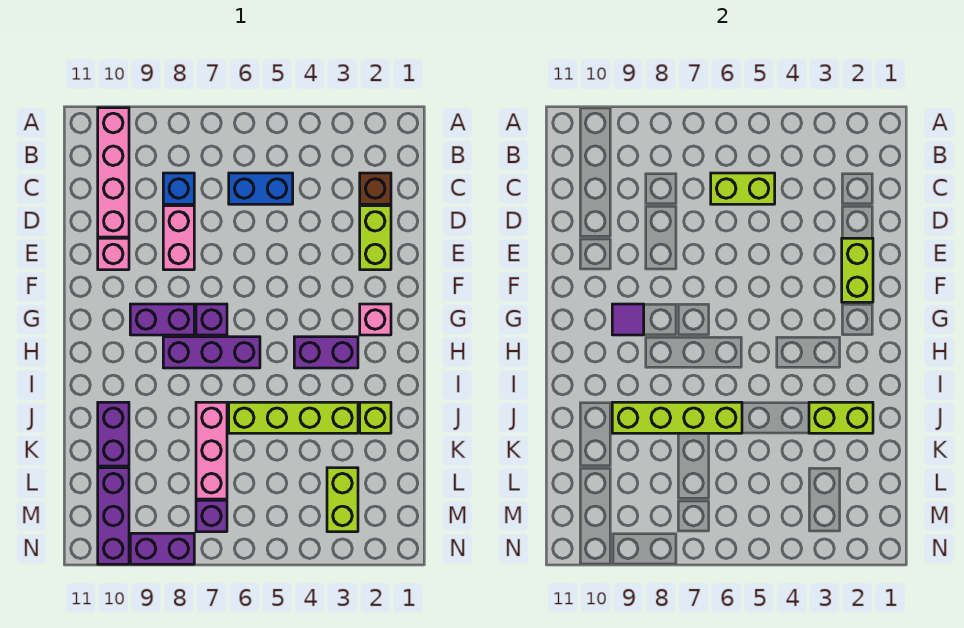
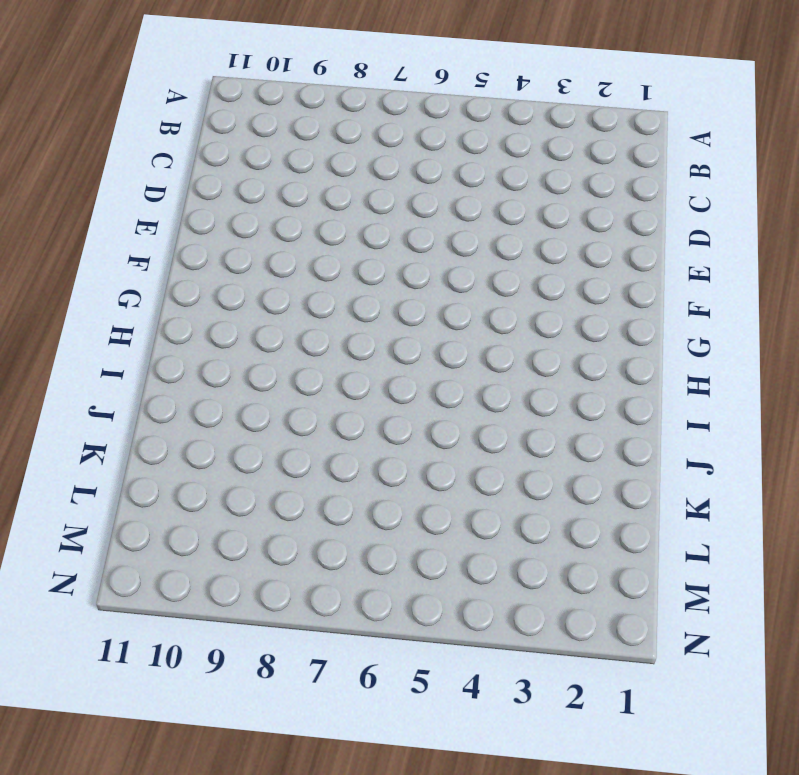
none -> pink 1x4 brick [98,108,129,237]
none -> brown 1x1 brick [360,173,391,204]
none -> blue 1x2 brick [229,173,293,204]

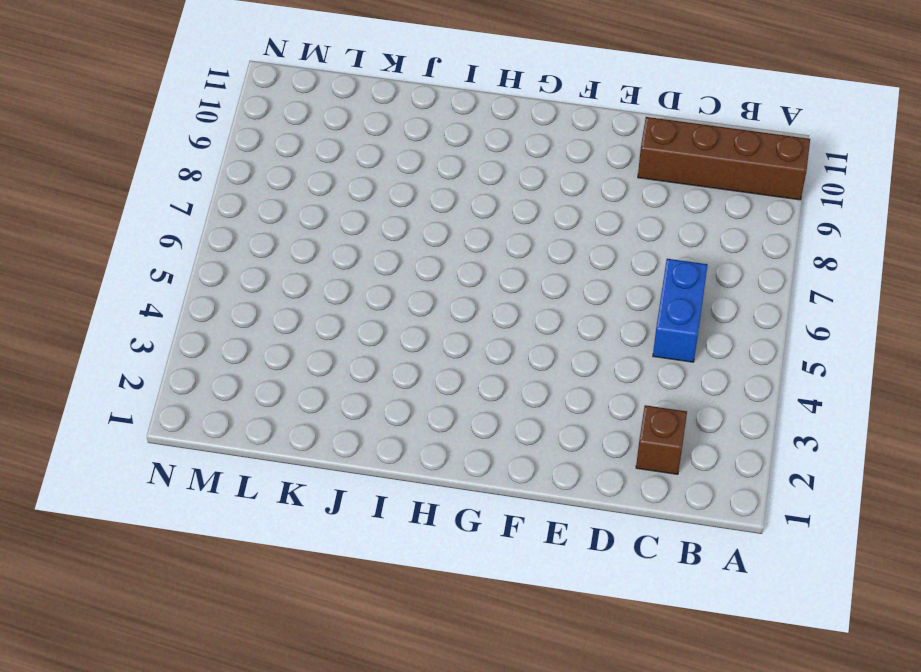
brown 1x4 brick [638,117,810,200] -> pink 1x4 brick [98,108,129,237]
none -> blue 1x1 brick [163,173,194,204]
none -> lime 1x2 brick [360,206,391,270]
none -> pink 1x2 brick [163,206,194,270]

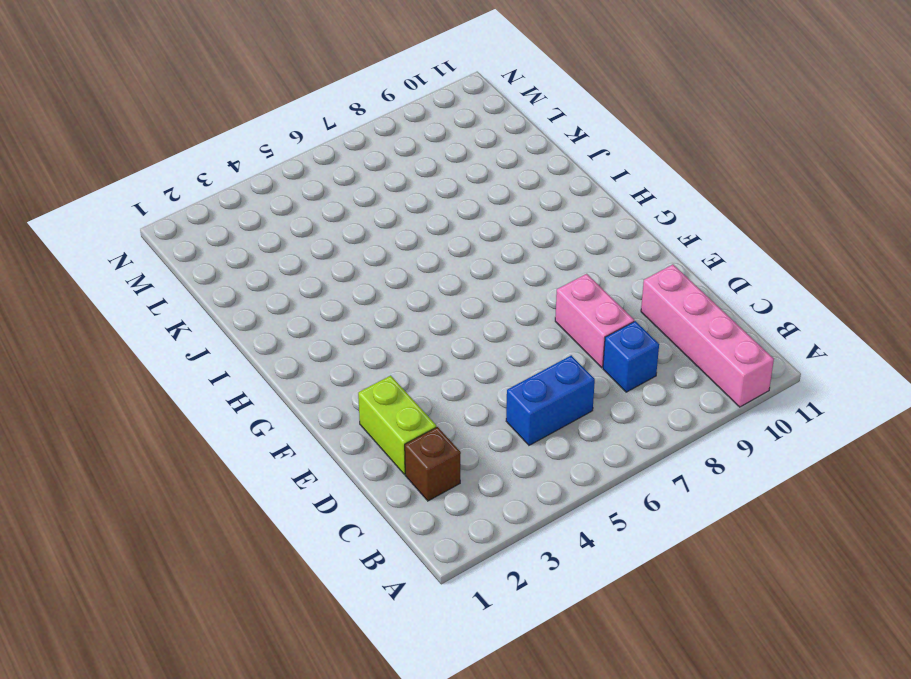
none -> pink 1x1 brick [98,238,129,270]
none -> pink 1x1 brick [360,304,391,335]
none -> purple 1x1 brick [196,304,227,335]

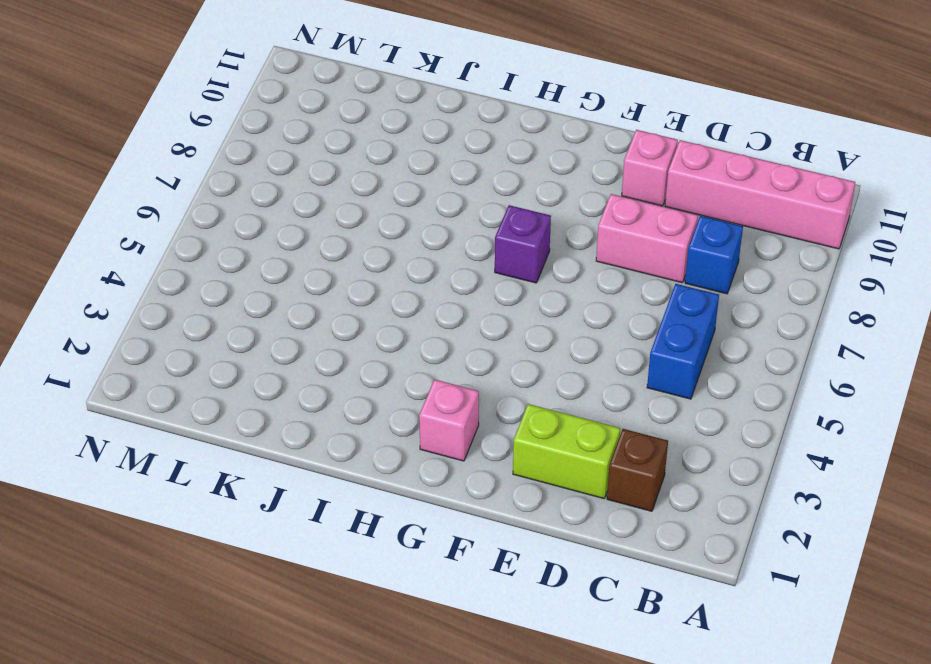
none -> purple 1x2 brick [130,304,194,335]
none -> purple 1x2 brick [294,337,358,368]
none -> purple 1x3 brick [163,337,260,368]

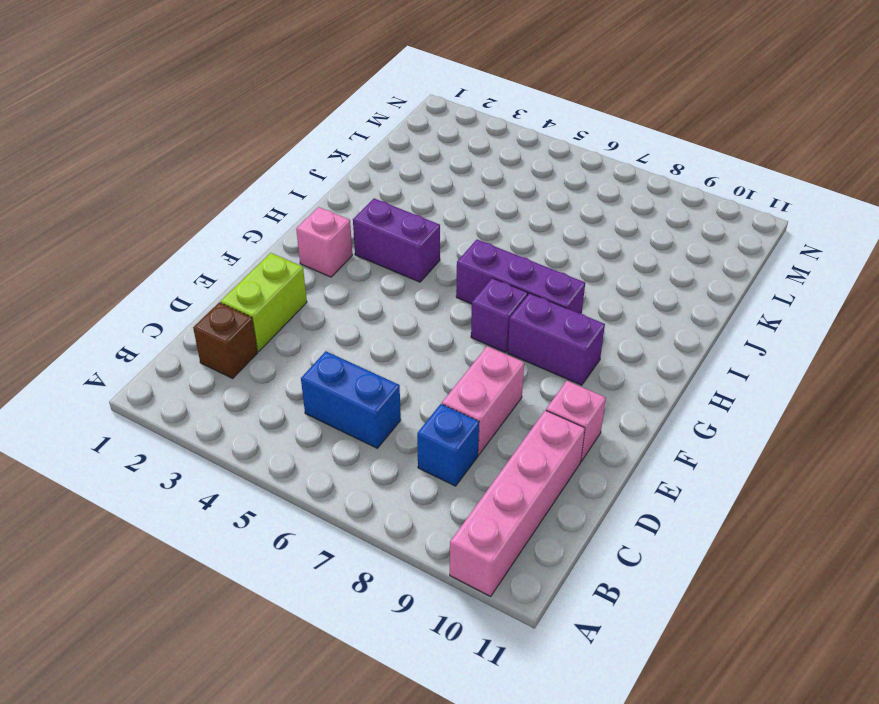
none -> lime 1x1 brick [360,402,391,433]
none -> lime 1x4 brick [229,402,358,433]
none -> pink 1x3 brick [196,402,227,499]

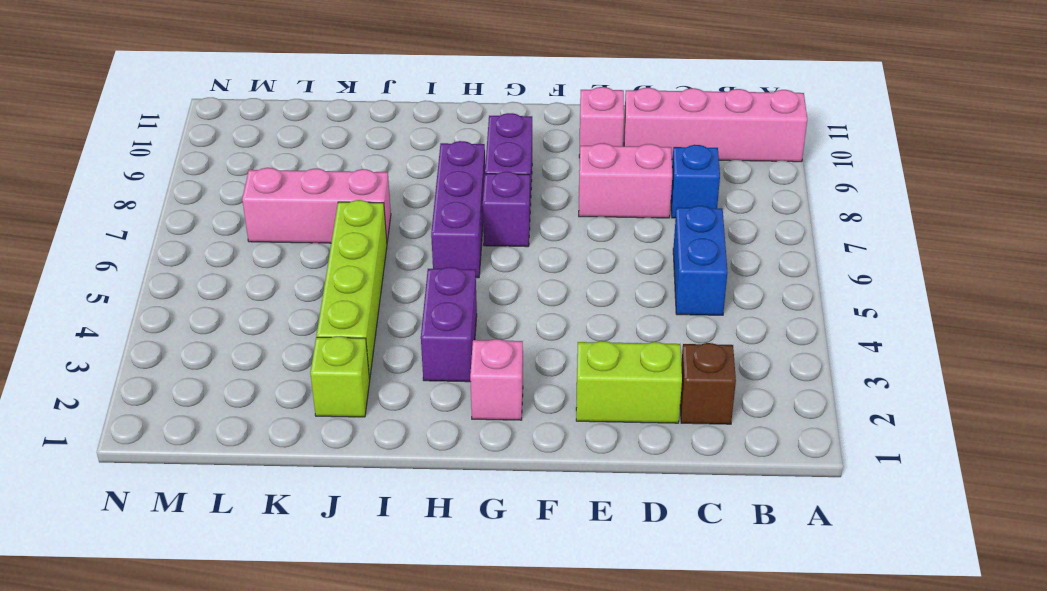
none -> purple 1x2 brick [98,402,129,466]
none -> lime 1x2 brick [327,468,358,532]
none -> purple 1x3 brick [98,468,129,564]

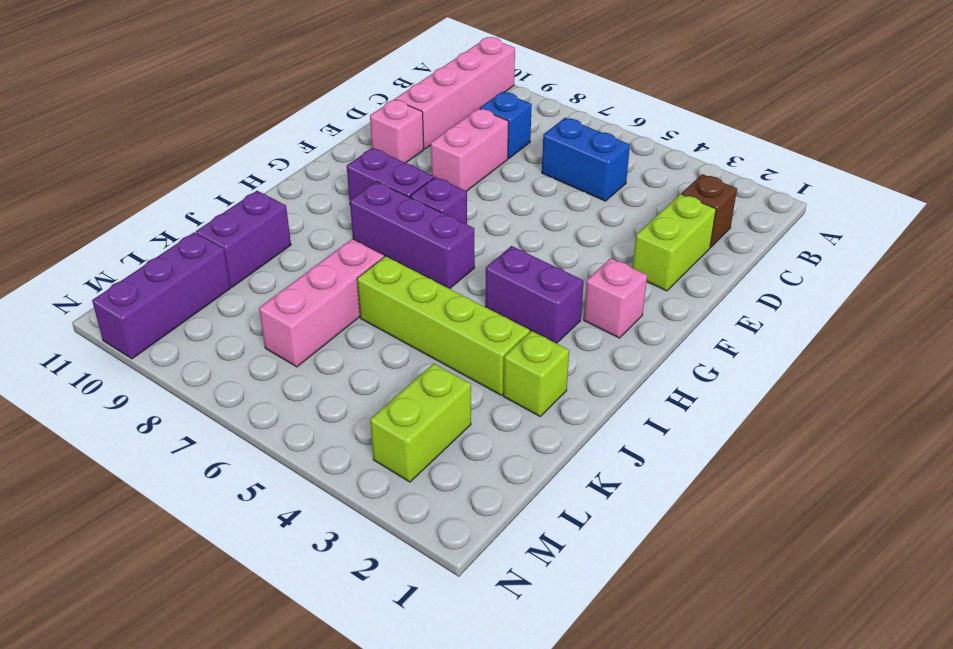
none -> purple 1x1 brick [196,500,227,532]
none -> purple 1x2 brick [130,533,194,564]
none -> lime 1x2 brick [711,173,775,204]

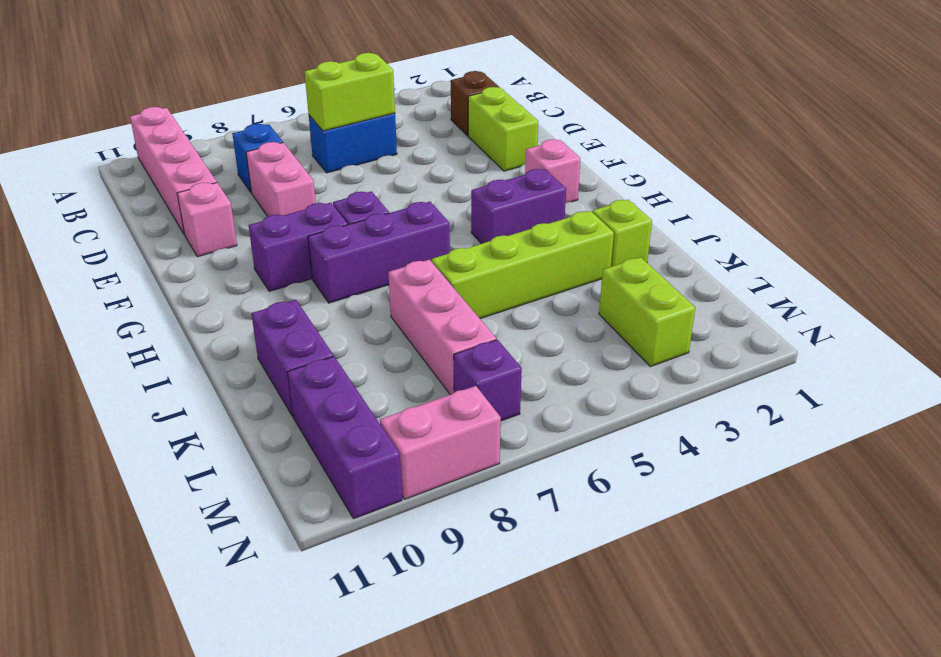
pink 1x2 brick [380,386,501,499] -> purple 1x2 brick [130,533,194,564]
none -> lime 1x2 brick [842,238,873,302]
none -> purple 1x1 tile [612,304,644,335]
none -> lime 1x2 brick [809,402,873,433]

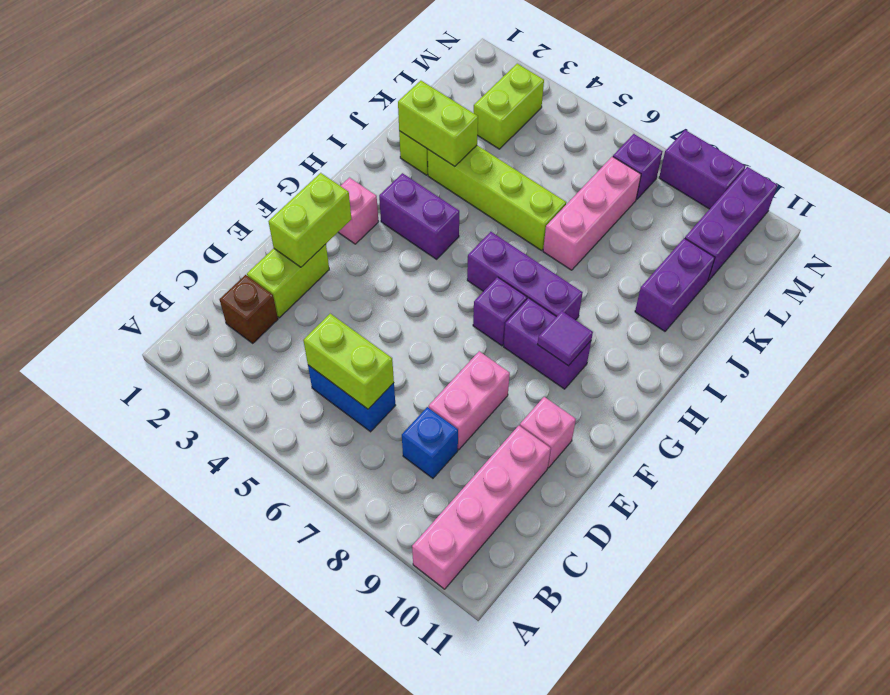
none -> lime 1x4 brick [612,402,742,433]

